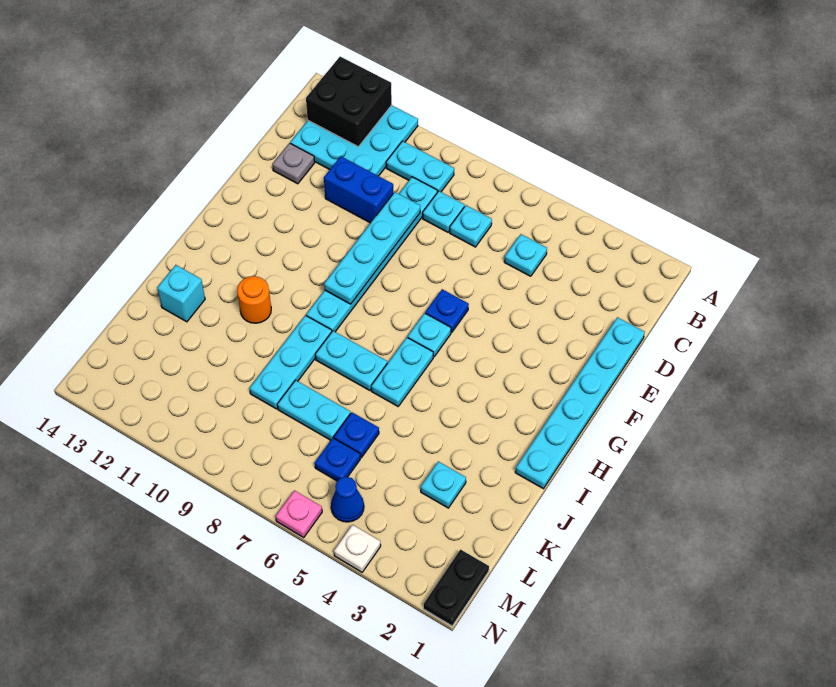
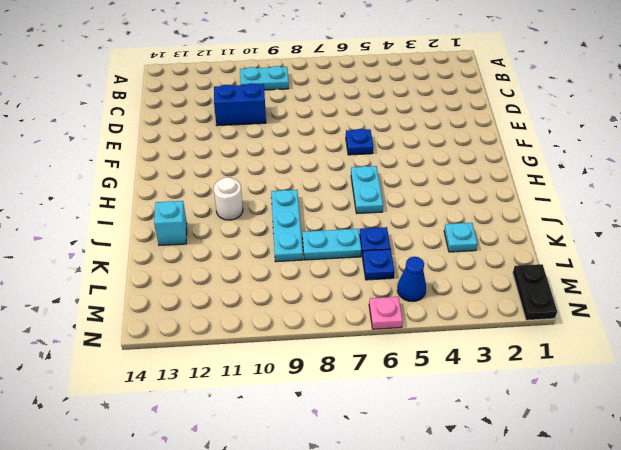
white 1x1 round brick [214,177,243,220] -> orange 1x1 round brick [237,276,271,323]
none -> cyan 3x3 plate [290,105,418,176]
none -> cyan 1x1 plate [504,234,547,276]
none -> cyan 1x1 plate [450,205,492,247]

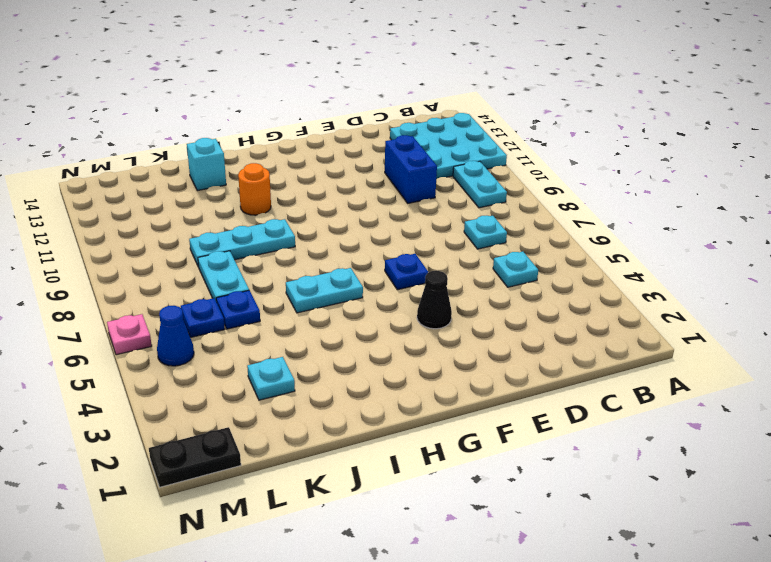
black 1x1 cone [417,271,452,329] -> none
none -> cyan 1x1 plate [423,191,464,232]
none -> cyan 1x6 plate [306,177,437,332]
none -> cyan 1x6 plate [515,317,645,489]

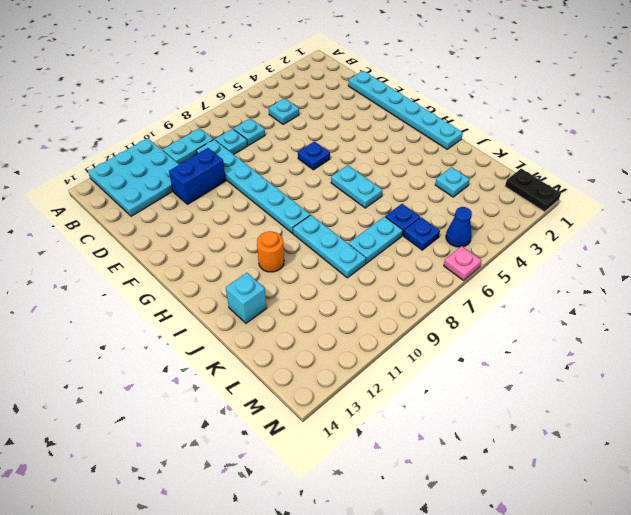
none -> grey 1x1 plate [272,143,315,184]
none -> cyan 1x1 plate [408,313,451,357]
none -> cyan 1x2 plate [315,331,387,391]

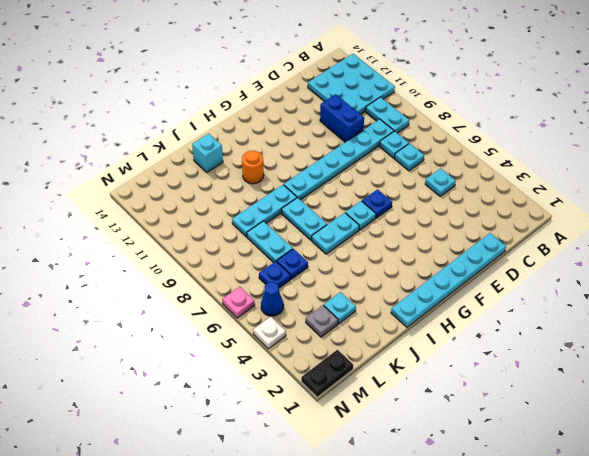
grey 1x1 plate [306,305,338,337] -> grey 1x1 plate moved to [272,143,315,184]
none -> black 2x2 brick [306,57,392,147]
none -> cyan 1x4 plate [324,192,420,304]

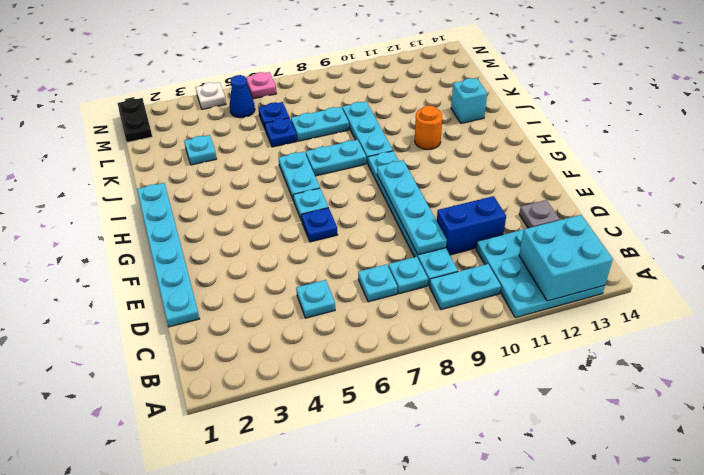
cyan 2x2 brick [519,215,613,301] -> black 2x2 brick [306,57,392,147]

